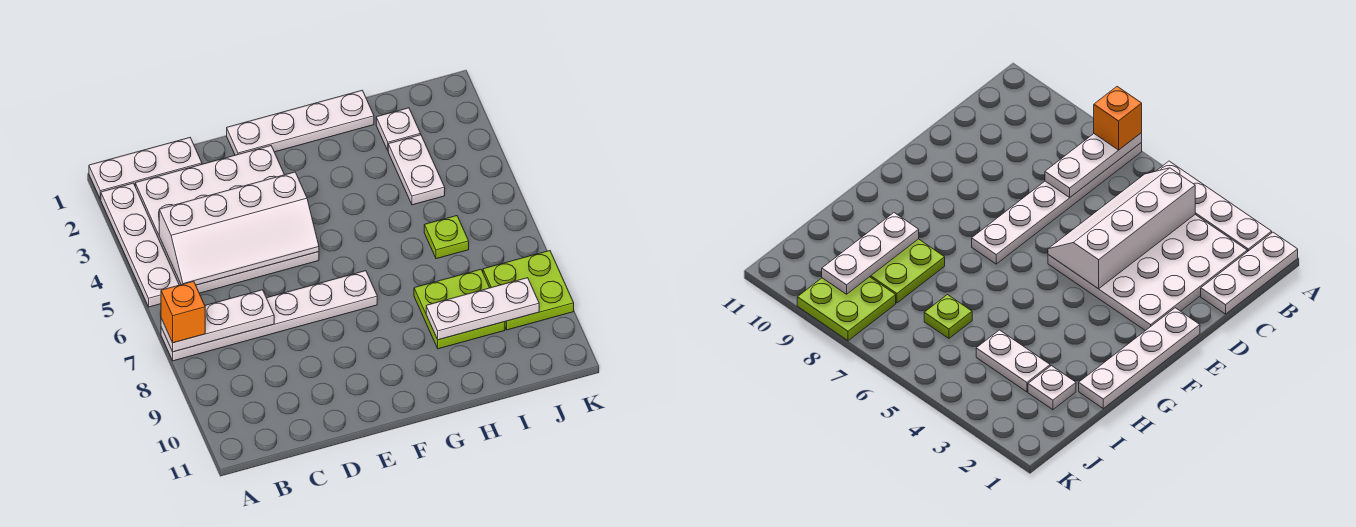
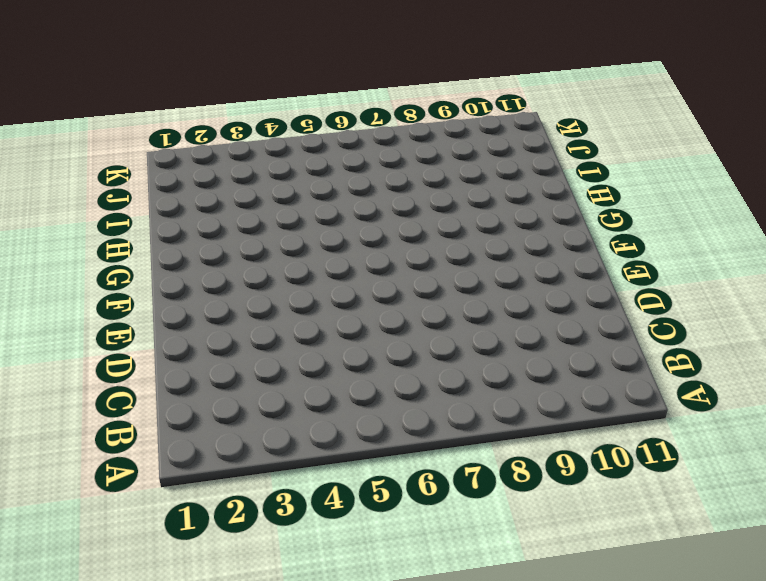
none -> white 1x3 plate [89,138,202,199]
none -> white 1x4 plate [101,183,179,307]
none -> white 1x6 plate [161,271,377,361]

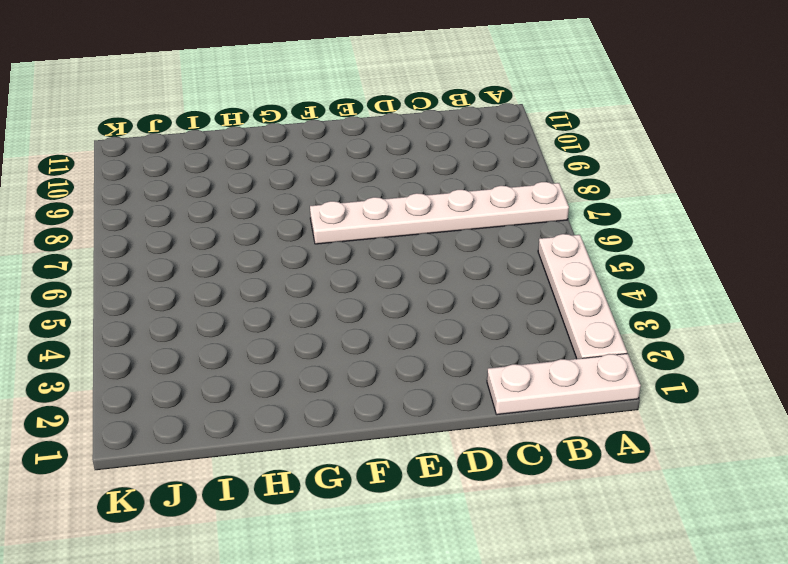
none -> white 4x4 plate [135,146,319,293]
none -> white 1x4 plate [227,90,374,155]
none -> lime 2x2 plate [414,269,505,349]

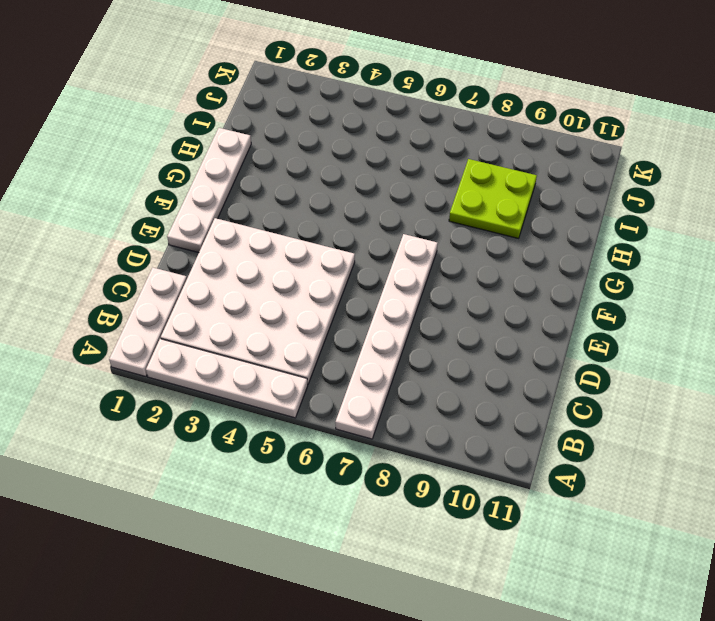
none -> white 1x1 plate [376,108,421,150]
none -> white 1x2 plate [388,135,445,205]
none -> lime 1x1 plate [424,216,469,259]

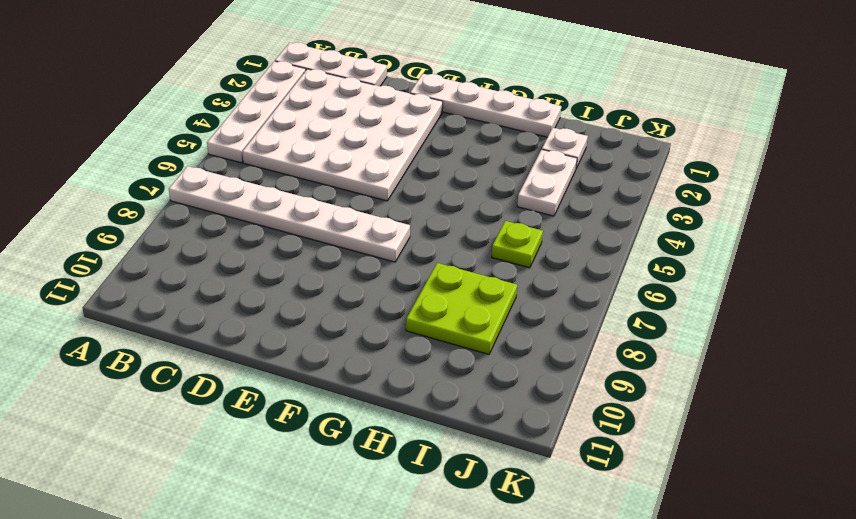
none -> lime 2x2 plate [483,251,574,330]
none -> white 1x3 plate [161,290,274,352]
none -> white 2x4 slope [159,172,319,285]

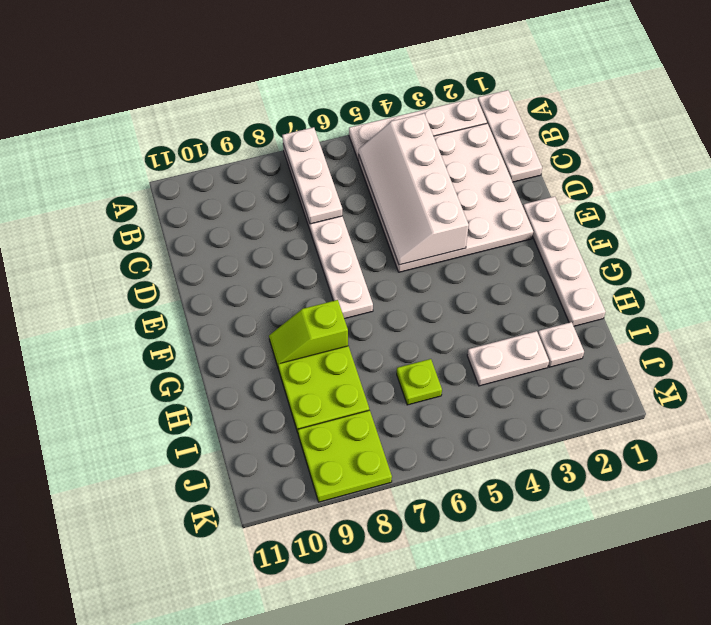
lime 1x2 slope [269,300,348,369] -> none
none -> white 1x3 plate [426,278,539,340]
none -> orange 1x1 brick [161,281,205,343]

